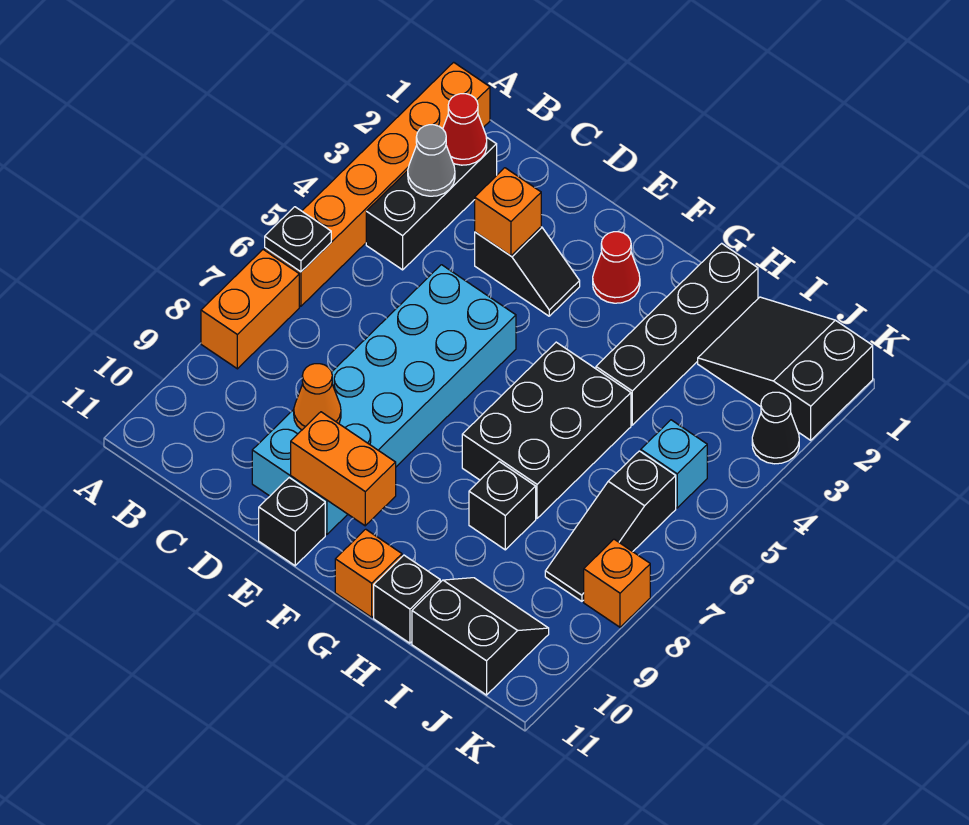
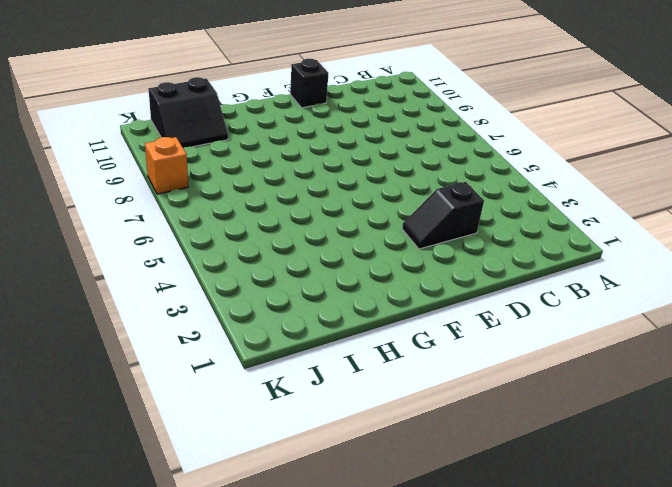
none -> orange 1x6 brick [265,62,490,306]
none -> orange 1x2 brick [201,250,299,369]
none -> black 1x3 brick [366,137,497,270]

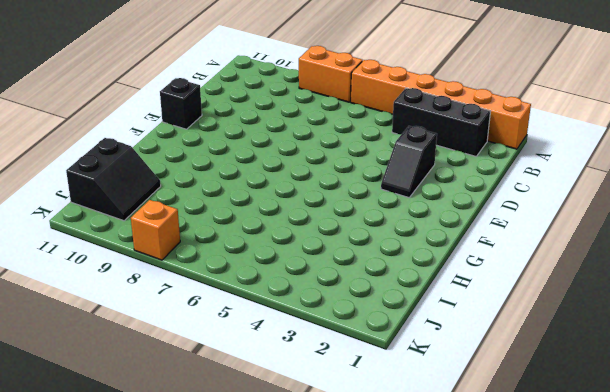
none -> cyan 2x6 brick [252,265,516,534]
none -> red 1x1 cone [593,232,640,303]
none -> black 2x3 brick [462,342,631,518]

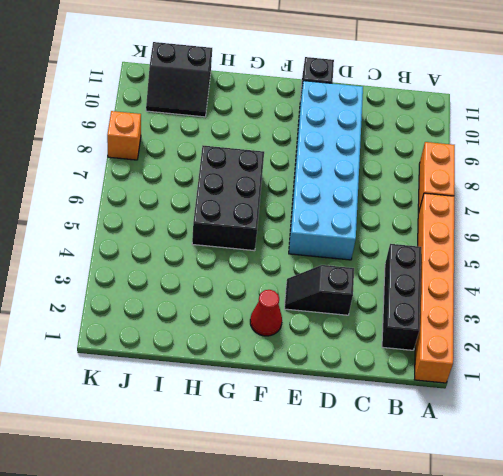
none -> orange 1x1 brick [335,529,402,617]
none -> black 1x4 brick [596,243,758,425]
none -> black 1x1 brick [469,462,536,550]

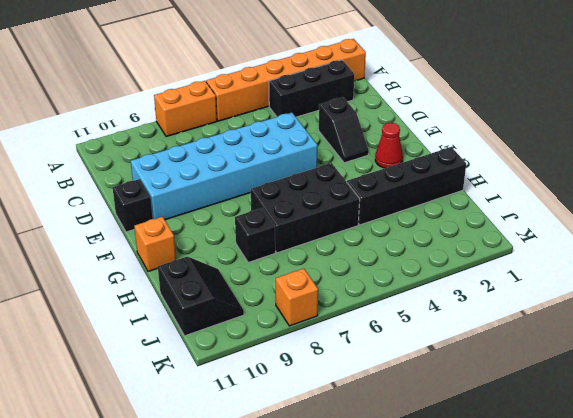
none -> black 1x1 brick [374,555,440,643]
none -> black 2x3 slope [698,297,873,440]
none -> cyan 1x1 brick [641,420,707,508]

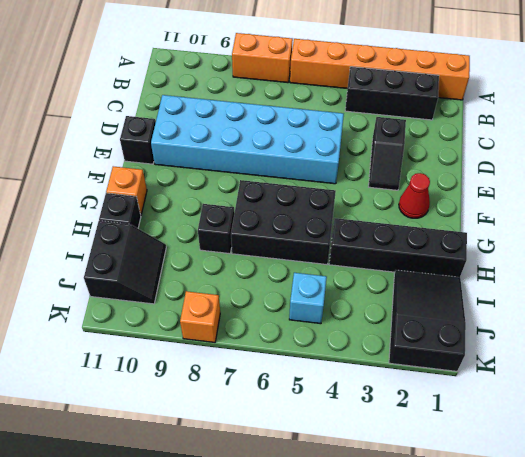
none -> black 1x3 slope [545,451,676,601]
none -> black 1x1 cone [752,392,799,464]
none -> black 1x1 plate [265,207,331,272]

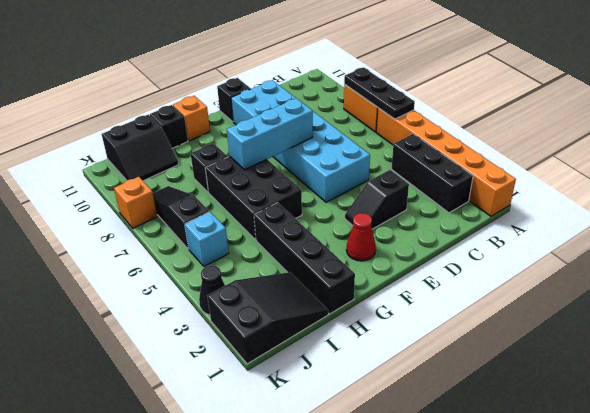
black 1x3 plate [344,67,415,119] -> black 1x1 plate [265,207,331,272]
cyan 1x3 brick [227,98,313,170] -> none
none -> red 1x1 cone [443,94,487,165]
none -> grey 1x1 cone [408,125,455,196]
none -> orange 1x1 brick [475,168,541,256]

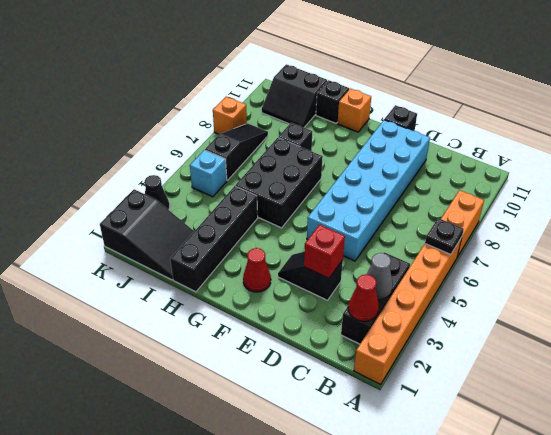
red 1x1 brick [304,225,345,278] -> orange 1x1 brick [475,168,541,256]
none -> orange 1x1 cone [294,364,341,430]
none -> orange 1x2 brick [291,412,396,526]

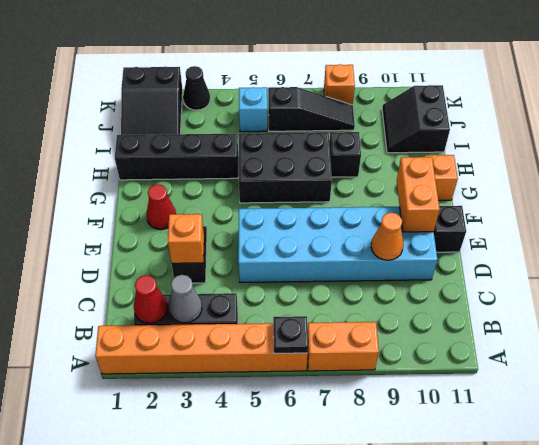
none -> black 1x1 brick [374,555,440,643]

